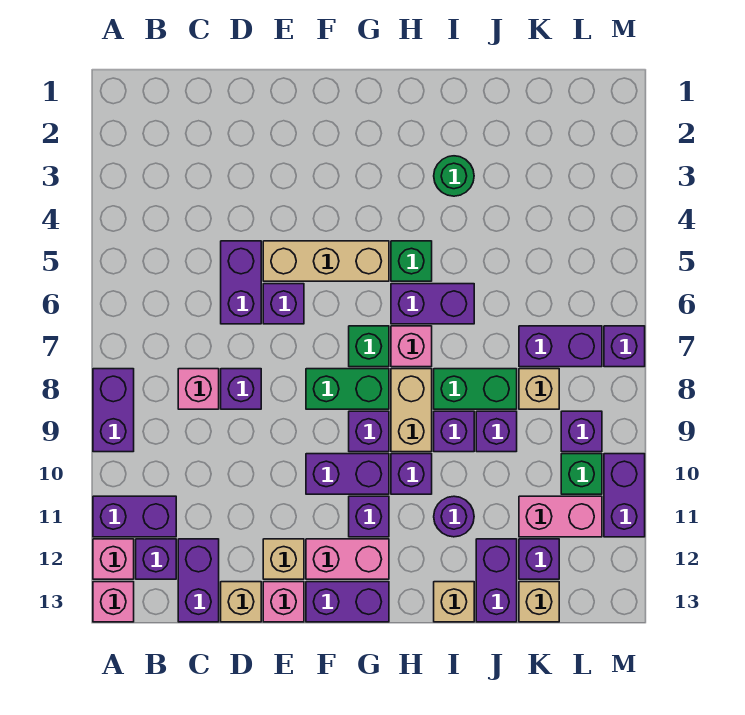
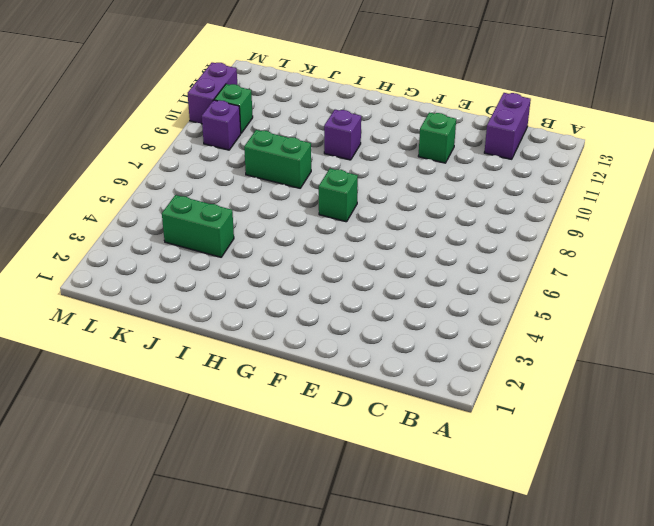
green 1x1 brick [418,112,456,163] -> green 1x1 brick moved to [391,241,432,281]
green 1x2 brick [162,195,234,257] -> green 1x2 brick moved to [306,369,389,409]
none -> purple 1x2 brick [93,369,134,452]
none -> purple 1x2 brick [93,496,176,537]
none -> pink 1x1 brick [93,539,134,579]
none -> pink 1x1 brick [93,582,134,622]

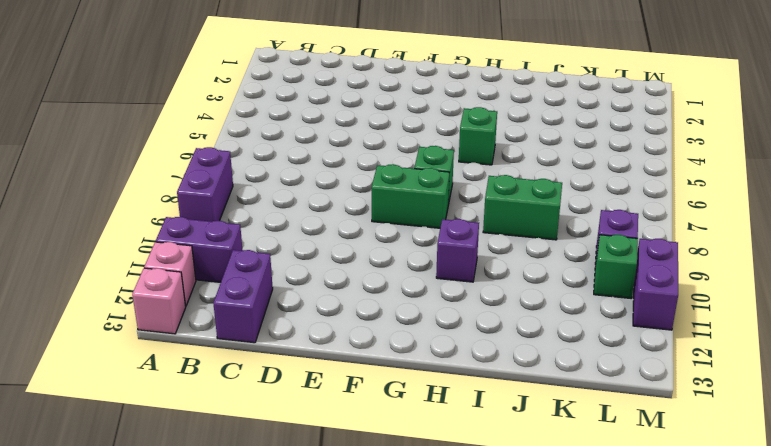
none -> purple 1x1 brick [136,539,176,579]
none -> pink 1x1 brick [178,369,219,409]
none -> purple 1x2 brick [221,241,261,324]
none -> purple 1x1 brick [221,369,261,409]

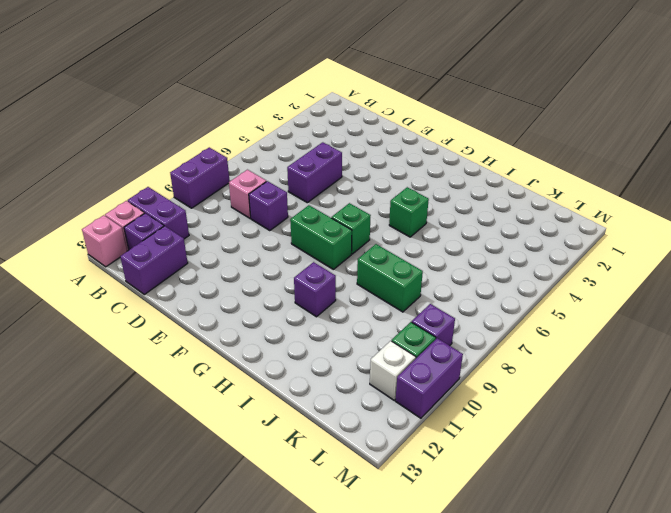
white 1x1 brick [370,341,416,400] -> pink 1x2 brick [519,496,602,537]
none -> tan 1x1 brick [221,582,261,622]
none -> tan 1x3 brick [263,241,389,281]
none -> purple 1x1 brick [263,284,304,324]
none -> tan 1x1 brick [263,539,304,579]

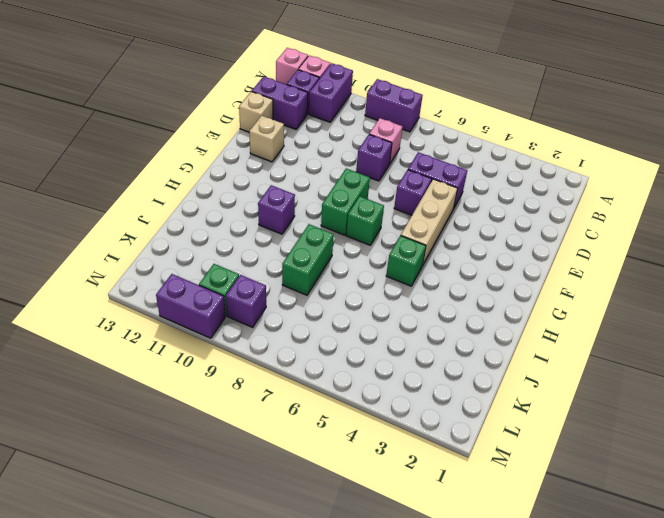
none -> pink 1x1 brick [263,582,304,622]
none -> purple 1x2 brick [306,454,389,494]
none -> pink 1x2 brick [306,539,389,579]
none -> purple 1x2 brick [306,582,389,622]

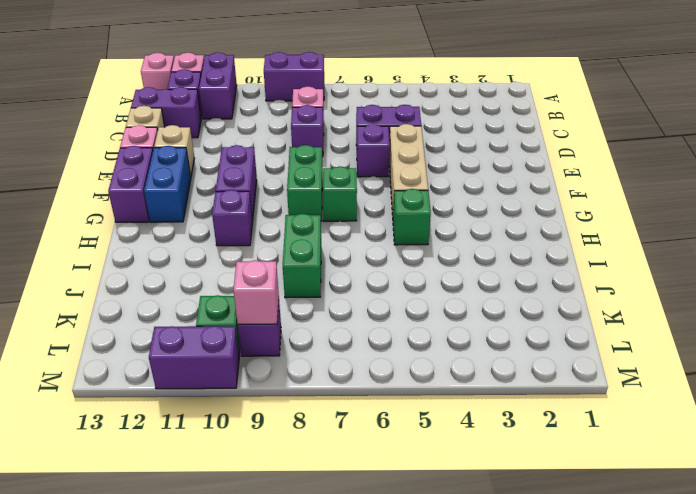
blue 1x2 brick [144,146,191,222] -> pink 1x2 brick [306,539,389,579]
pink 1x1 brick [233,260,279,324] -> pink 1x1 brick moved to [391,326,432,367]
none -> purple 1x1 brick [349,411,389,452]
none -> purple 1x1 brick [349,496,389,537]
none -> purple 1x2 brick [391,284,474,324]
none -> tan 1x2 brick [391,369,432,452]

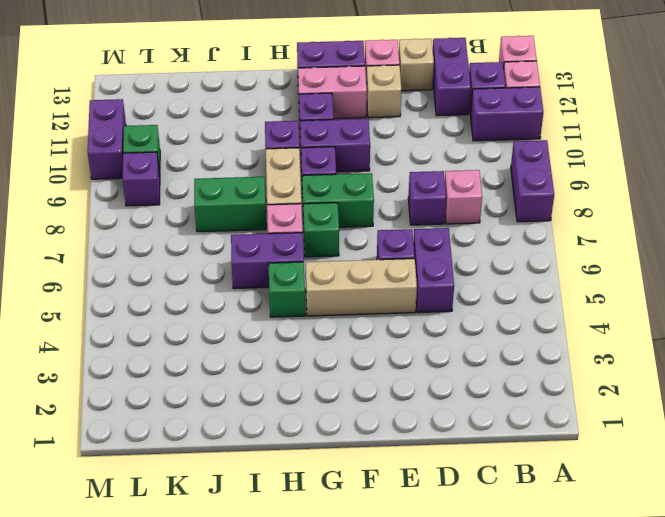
none -> green 1x1 round brick [434,156,474,196]
none -> purple 1x1 brick [434,411,474,452]
none -> purple 1x1 round brick [434,496,474,537]
none -> tan 1x1 brick [434,582,474,622]

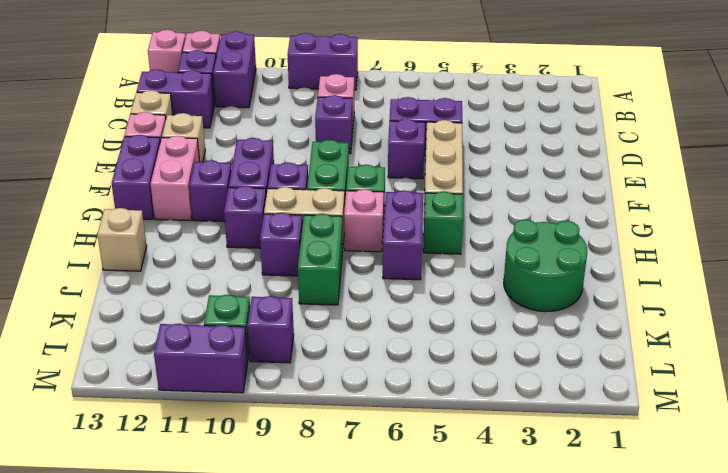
green 2x2 round brick [504,220,587,312] -> green 1x1 round brick [434,156,474,196]
none -> purple 1x1 round brick [434,496,474,537]
none -> purple 1x1 brick [476,411,517,452]
none -> purple 1x2 brick [476,539,517,622]
none -> purple 1x2 brick [519,326,602,367]

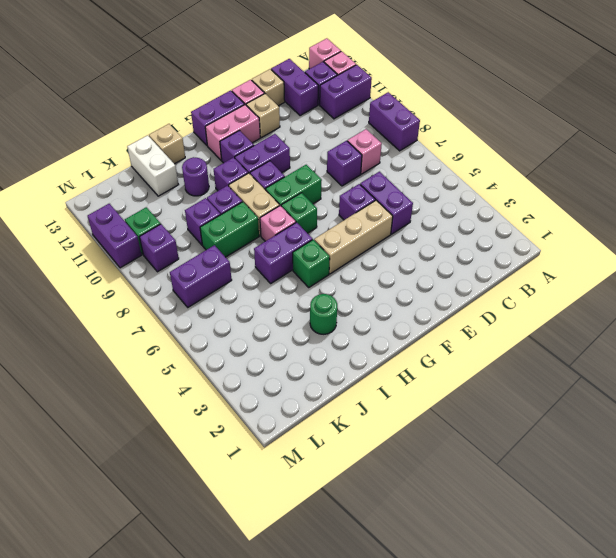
white 1x2 brick [127,135,179,196] -> purple 1x2 brick [476,539,517,622]
none -> tan 1x1 brick [519,369,559,409]
none -> pink 1x2 brick [519,496,602,537]
none -> purple 1x1 brick [519,539,559,579]
none -> tan 1x1 brick [519,582,559,622]

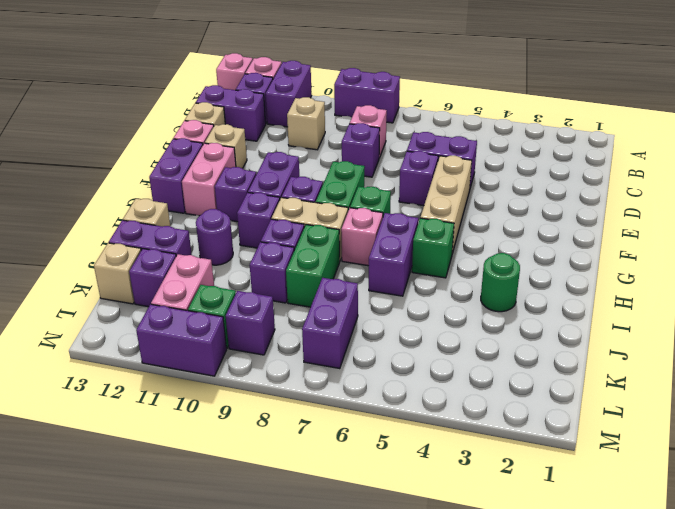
tan 1x1 brick [287,97,325,150] -> tan 1x1 brick moved to [519,369,559,409]
none -> purple 1x1 brick [604,326,645,367]

